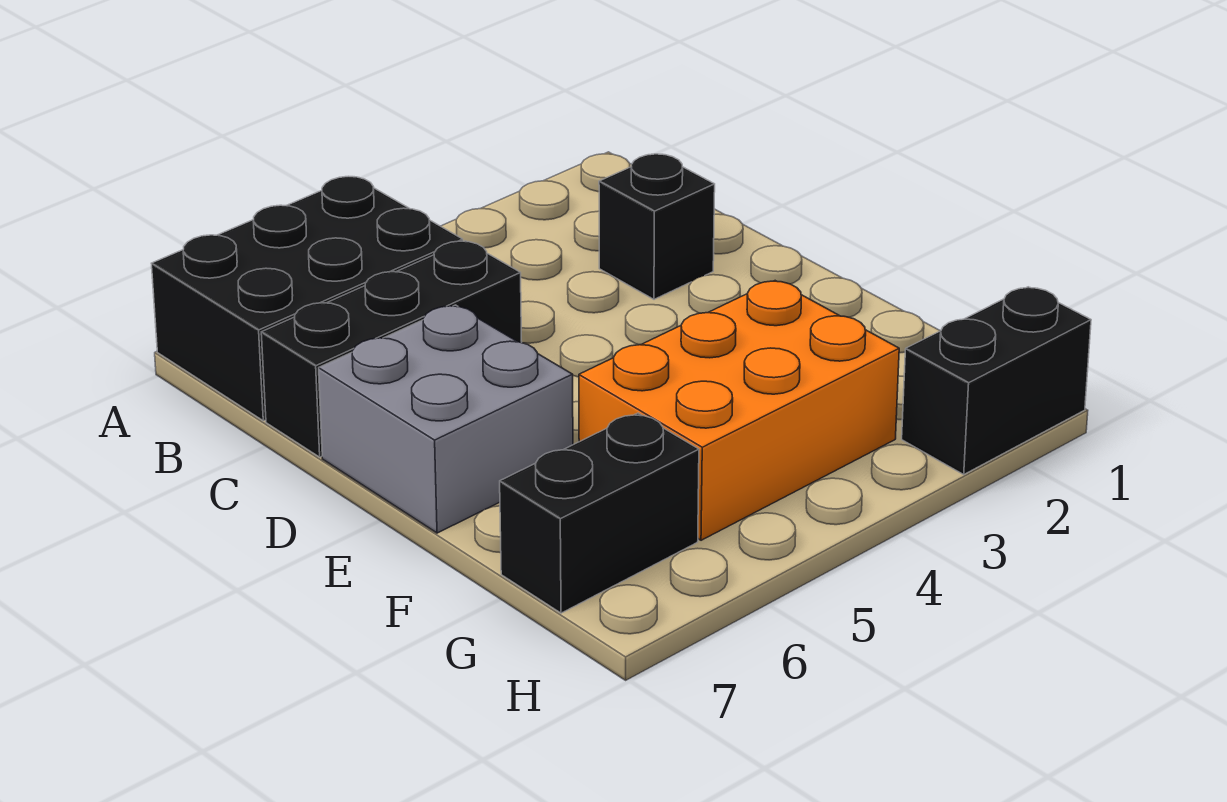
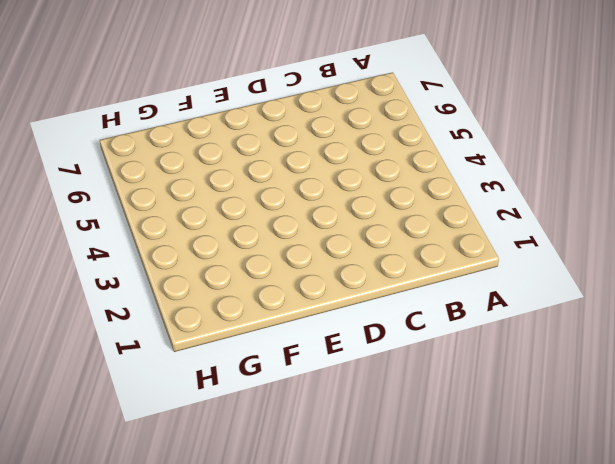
none -> black 2x3 brick [151,176,463,421]
none -> black 1x1 brick [599,154,715,299]

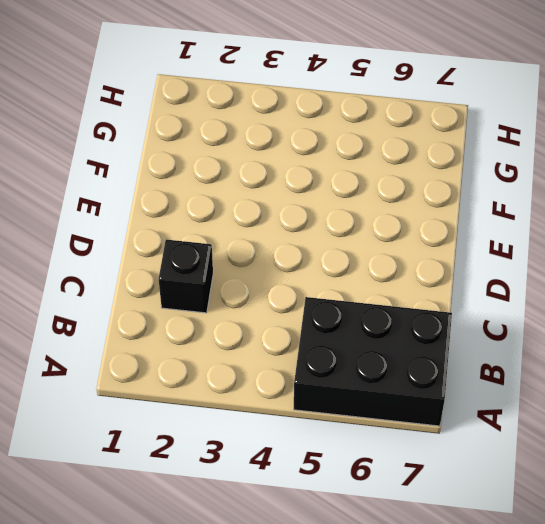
none -> black 1x3 brick [261,241,522,457]
none -> grey 2x2 brick [319,305,573,533]

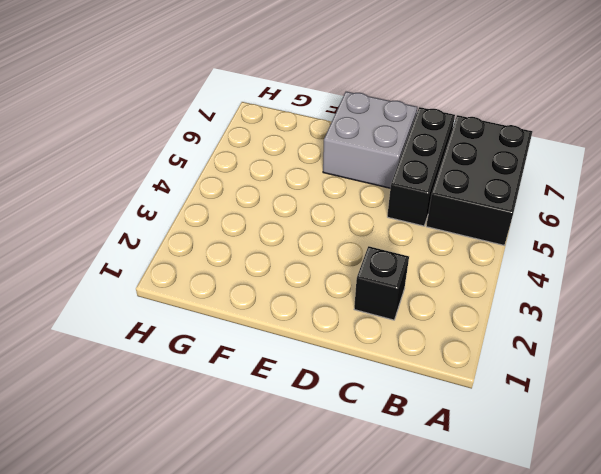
none -> orange 2x3 brick [579,281,899,540]
none -> black 1x2 brick [500,413,699,613]

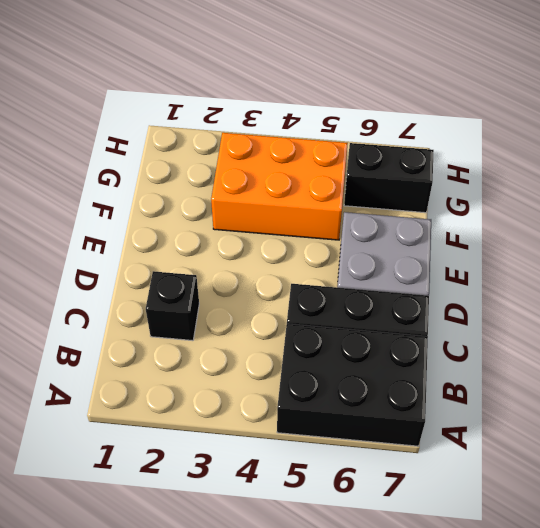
none -> black 1x2 brick [902,287,1091,474]

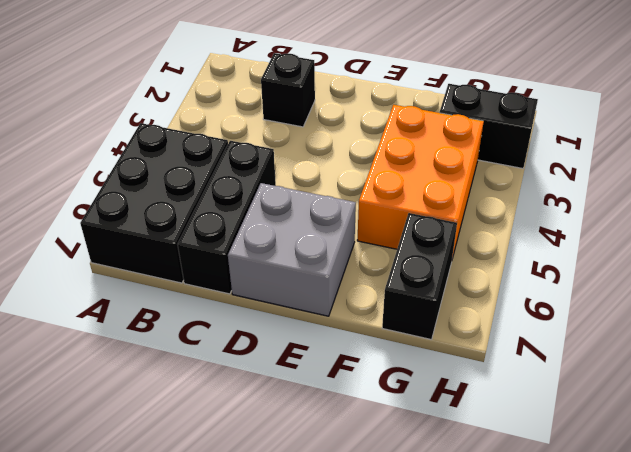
black 1x2 brick [440,84,538,168] -> black 1x2 brick turned to [902,287,1091,474]

